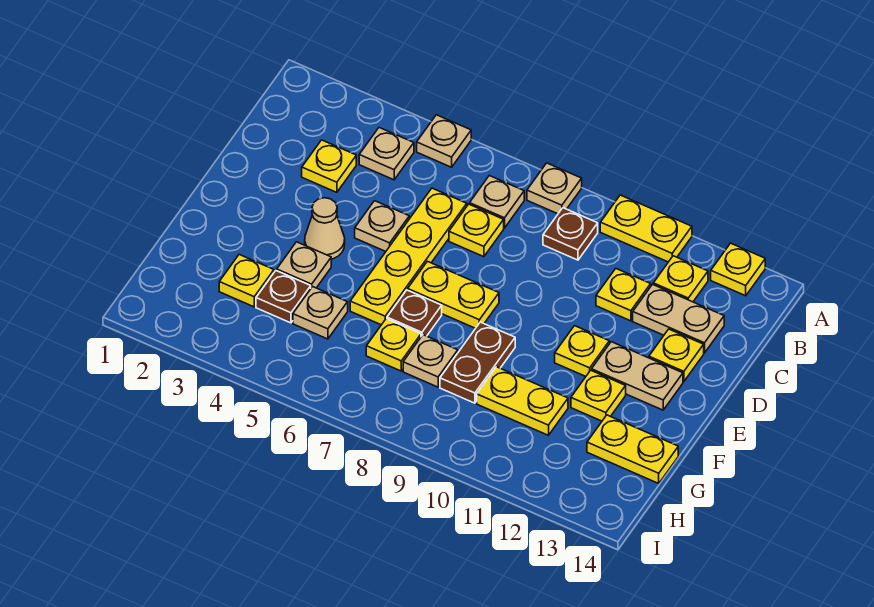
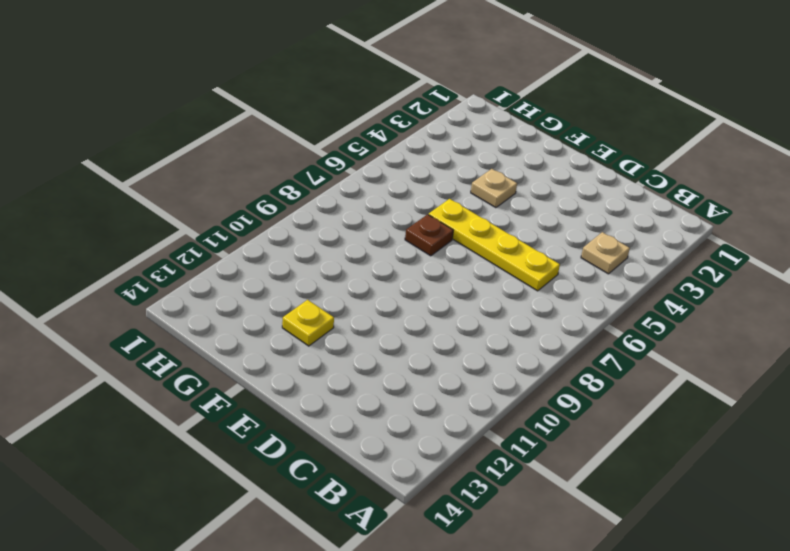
none -> tan 1x1 plate [417,115,471,167]
none -> tan 1x1 plate [527,163,582,214]
none -> yellow 1x2 plate [600,195,692,262]
none -> yellow 1x1 plate [711,243,765,296]

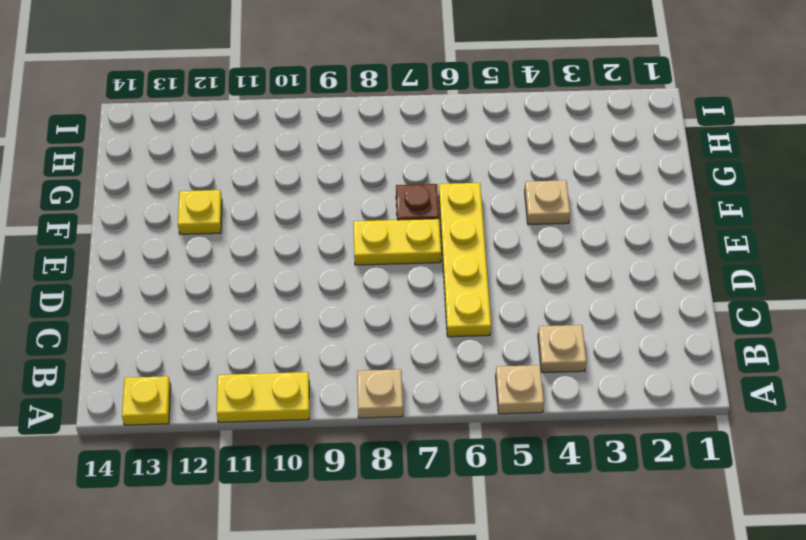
none -> tan 1x1 plate [470,176,524,228]
none -> brown 1x1 plate [543,208,598,260]
none -> yellow 1x1 plate [653,256,708,302]
none -> yellow 1x1 plate [302,140,356,192]

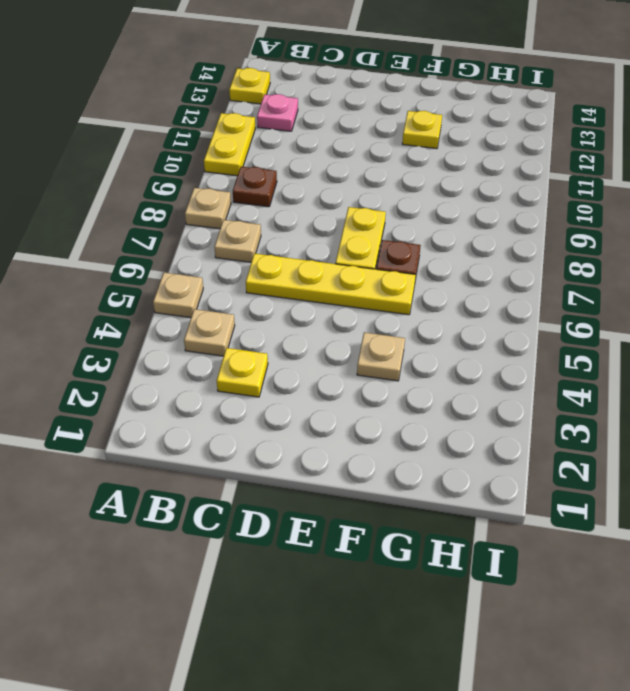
pink 1x1 plate [257,94,298,131] -> yellow 1x1 plate [653,256,708,302]
none -> yellow 1x1 plate [449,204,504,257]
none -> yellow 1x1 plate [596,269,651,321]
none -> tan 1x2 plate [633,284,724,353]
none -> tan 1x1 plate [355,201,409,251]

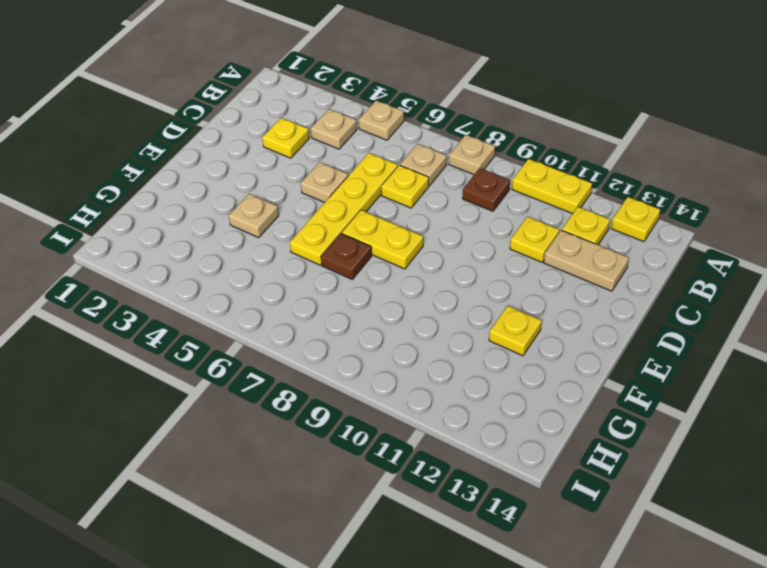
none -> yellow 1x1 plate [649,329,704,382]
none -> tan 1x1 cone [305,198,345,259]
none -> yellow 1x1 plate [555,326,609,376]
none -> tan 1x2 plate [592,342,683,410]

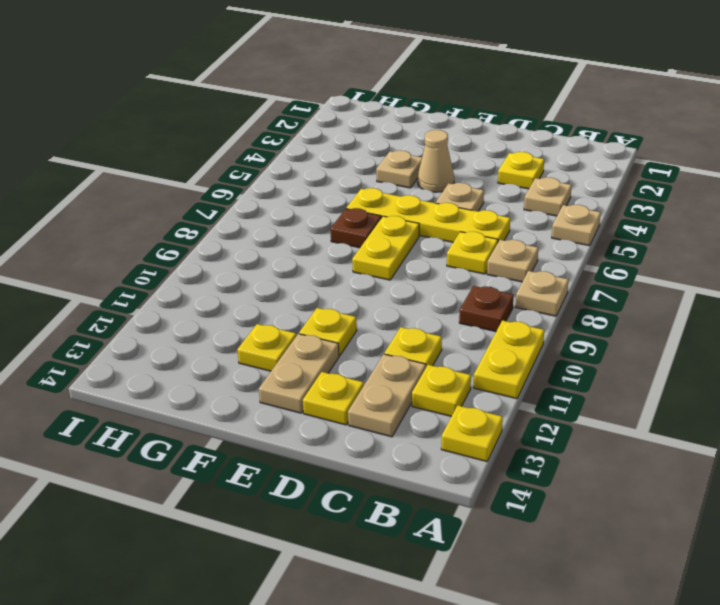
none -> brown 1x2 plate [440,322,515,403]
none -> yellow 1x1 plate [219,255,274,307]
none -> brown 1x1 plate [256,271,311,323]
none -> tan 1x1 plate [293,287,348,339]

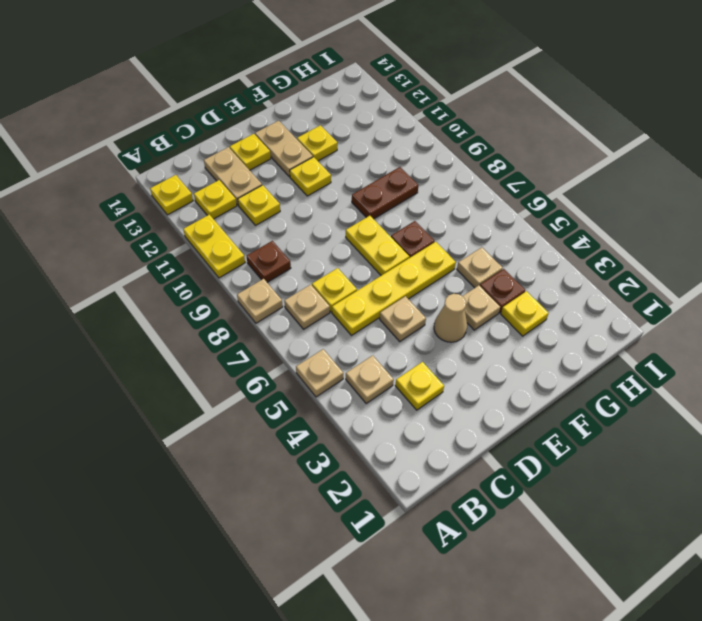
none -> yellow 1x1 plate [366,319,421,371]
none -> tan 1x1 plate [403,335,458,387]
none -> yellow 1x2 plate [477,367,568,435]
none -> yellow 1x2 plate [587,415,678,483]

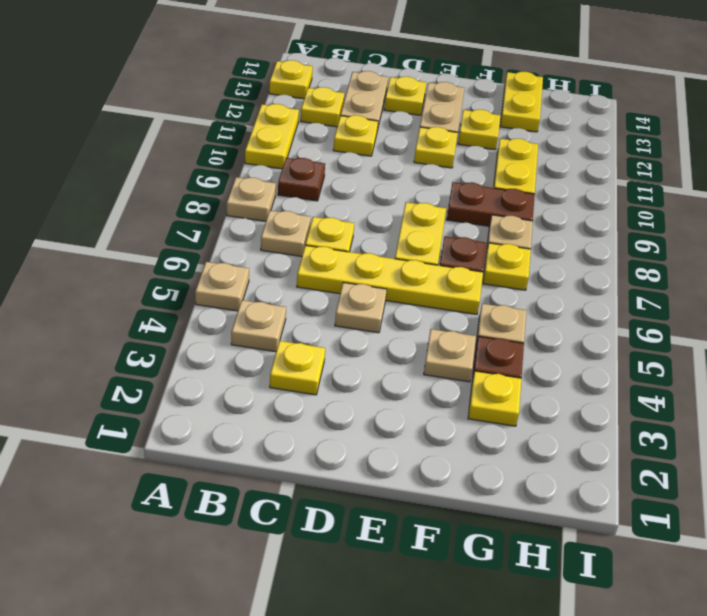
none -> tan 1x1 cone [305,198,345,259]

